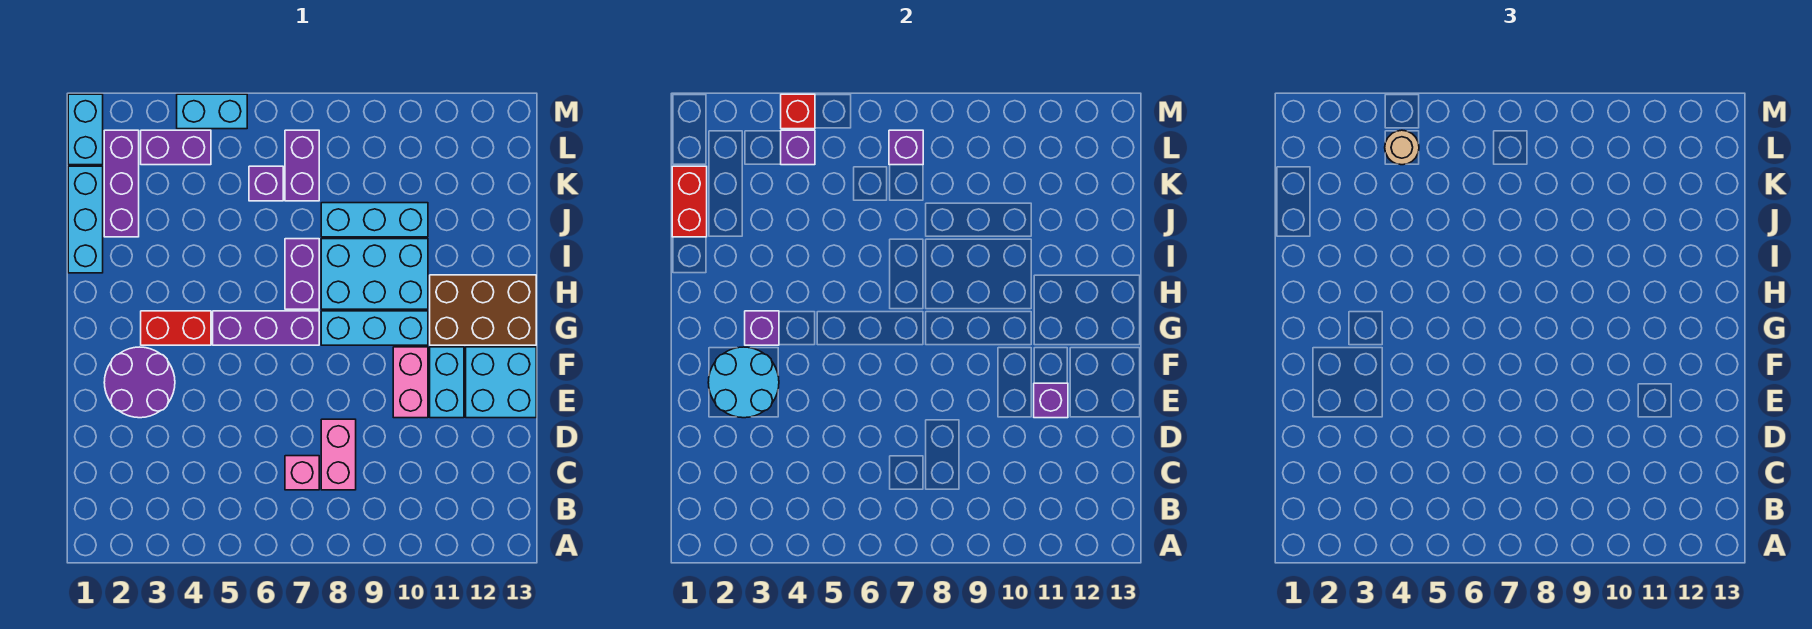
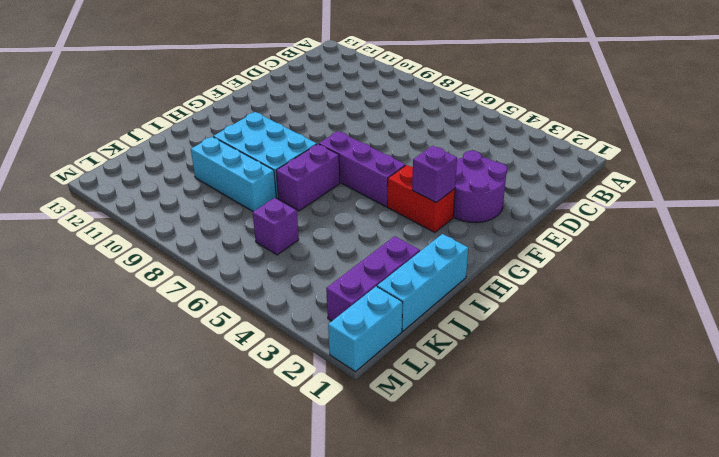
none -> pink 1x1 brick [285,456,319,490]
none -> pink 1x2 brick [321,419,356,490]
none -> pink 1x2 brick [393,347,428,418]

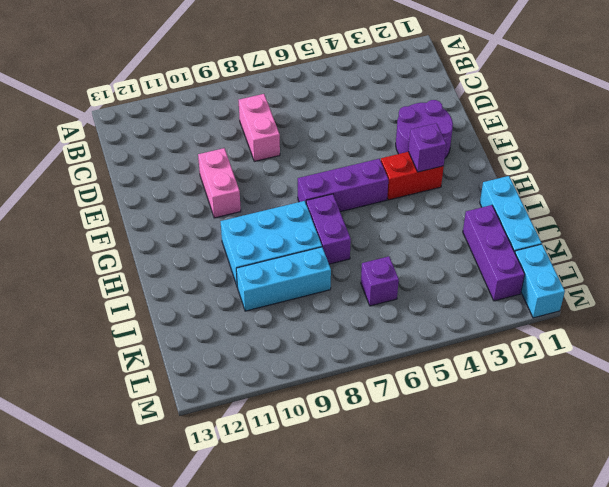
none -> pink 1x1 brick [285,456,319,490]
none -> cyan 1x2 brick [430,347,464,418]
none -> cyan 2x2 brick [466,347,536,418]

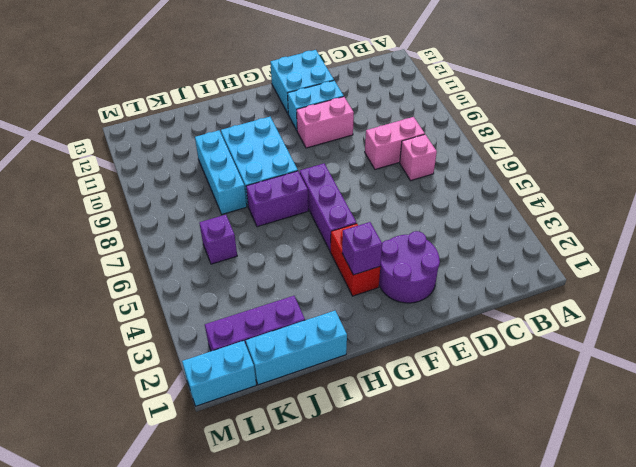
none -> cyan 1x3 brick [321,311,428,345]
none -> brown 2x3 brick [430,275,536,345]
none -> purple 1x2 brick [285,130,319,201]

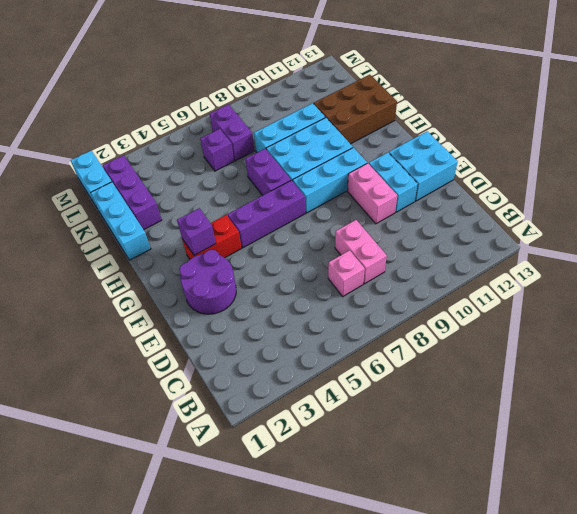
brown 2x3 brick [314,75,397,144] -> brown 2x3 brick moved to [430,275,536,345]
none -> purple 1x2 brick [141,130,211,165]
none -> cyan 1x2 brick [177,94,247,129]
none -> cyan 2x2 round brick [708,347,779,418]

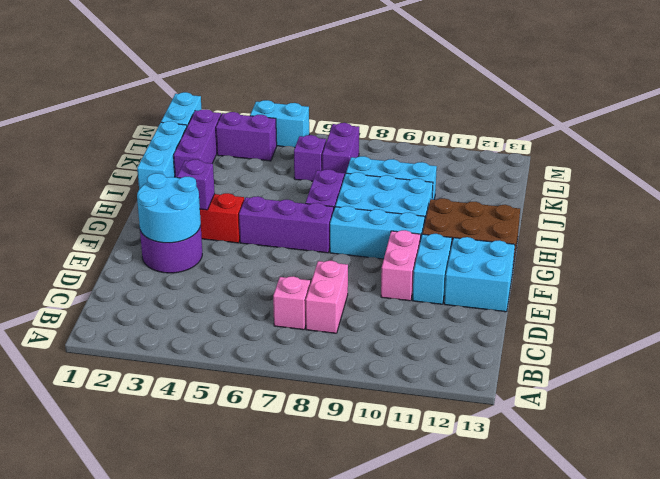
none -> purple 1x1 brick [1034,383,1068,418]
none -> red 1x2 brick [672,166,707,237]
none -> purple 1x1 brick [781,130,815,165]

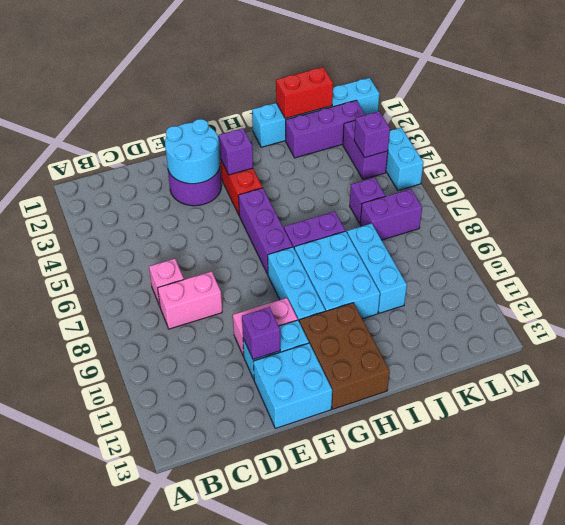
none -> purple 1x1 brick [889,130,923,165]
none -> red 1x1 brick [781,94,815,129]
none -> tan 1x1 round brick [1385,130,1419,165]

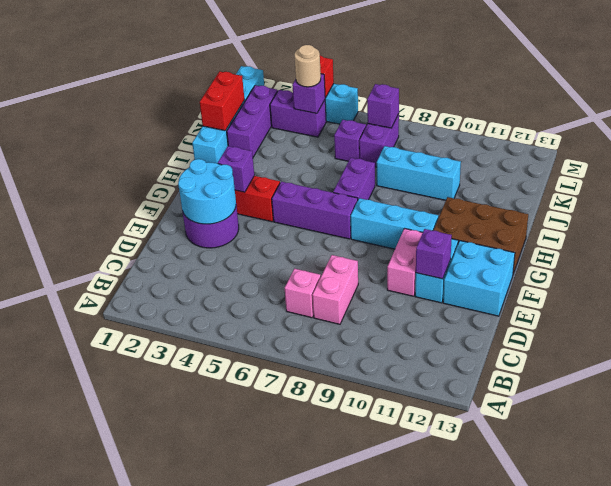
none -> cyan 2x3 brick [321,239,428,309]

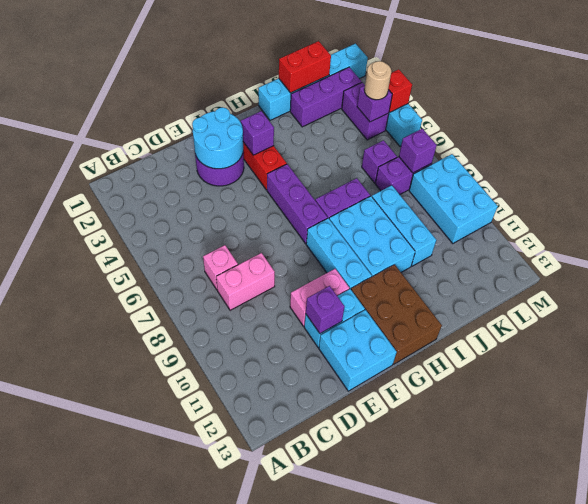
cyan 2x3 brick [409,154,498,244] -> none

